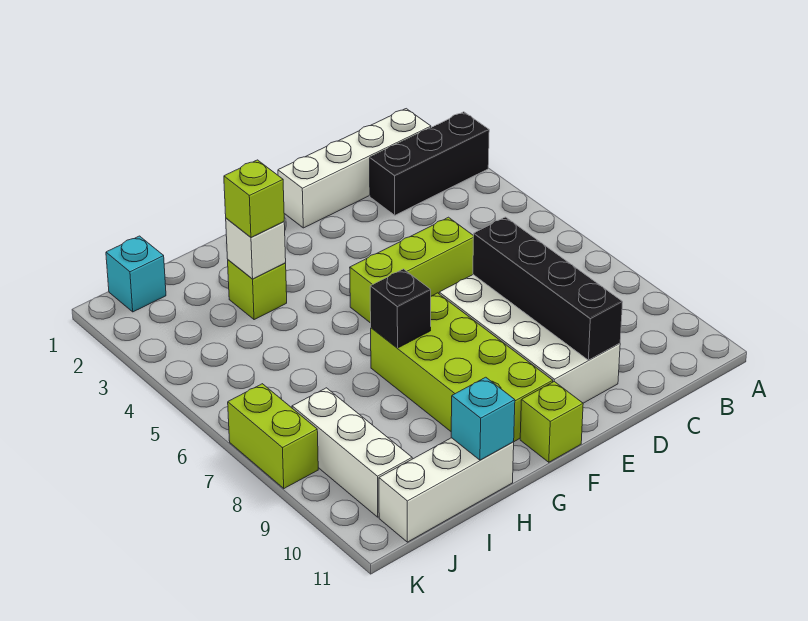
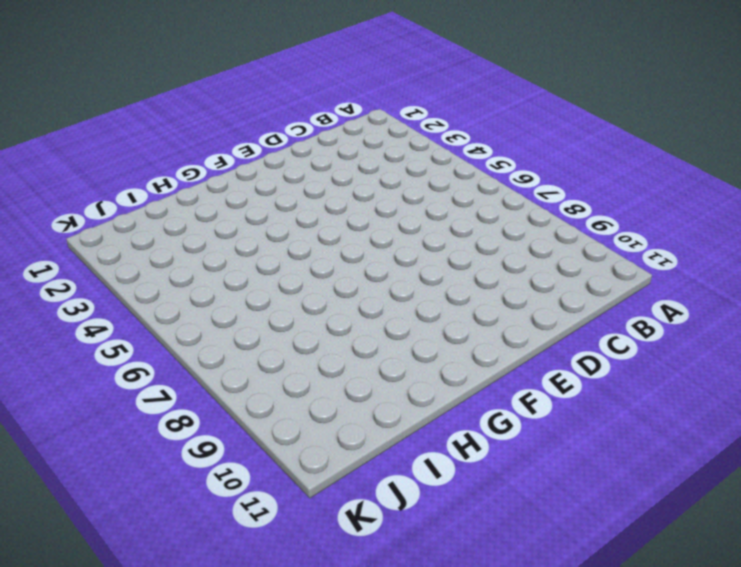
none -> black 1x3 brick [370,112,489,215]
none -> white 1x4 brick [278,109,431,228]
none -> lime 1x3 brick [350,217,473,323]

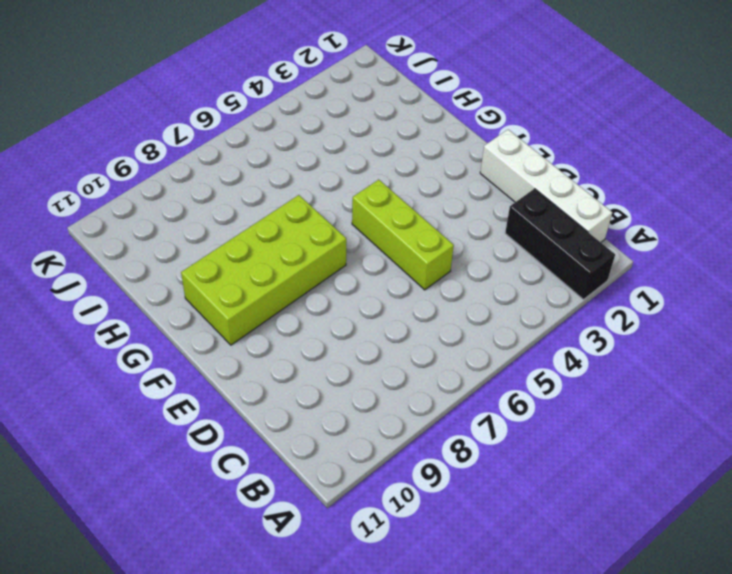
none -> white 2x4 brick [439,275,620,403]
none -> lime 1x1 brick [520,382,583,462]
none -> lime 1x1 brick [228,260,287,320]

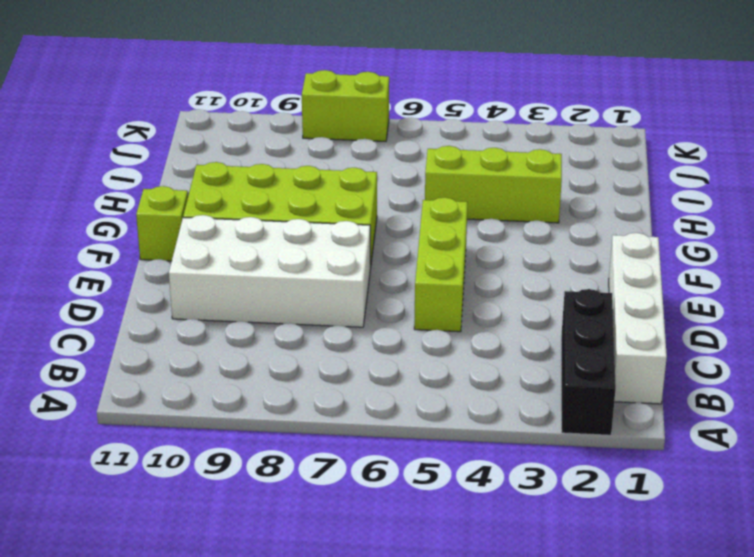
lime 1x3 brick [425,146,562,223] -> lime 1x1 brick [228,260,287,320]
none -> white 1x3 brick [379,438,514,542]
none -> cyan 1x1 brick [106,236,166,312]
none -> white 1x3 brick [292,388,412,517]

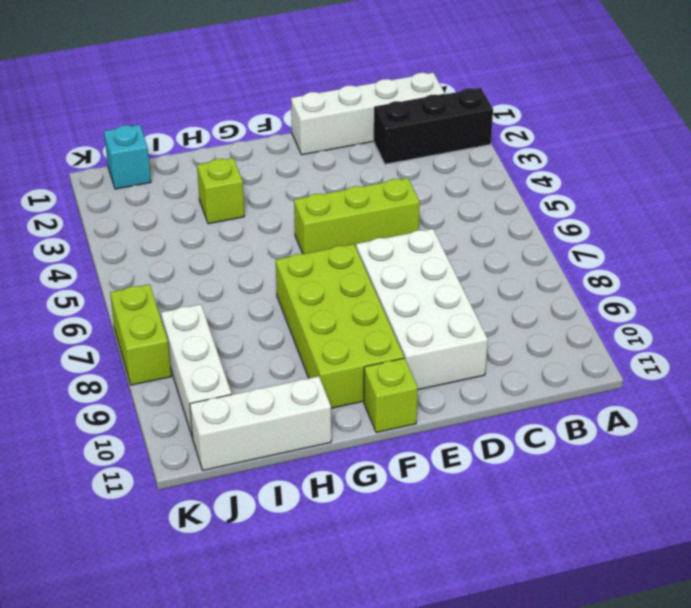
none -> black 1x4 brick [473,217,623,360]
none -> black 1x1 brick [370,269,431,348]
none -> white 1x1 brick [226,218,286,279]

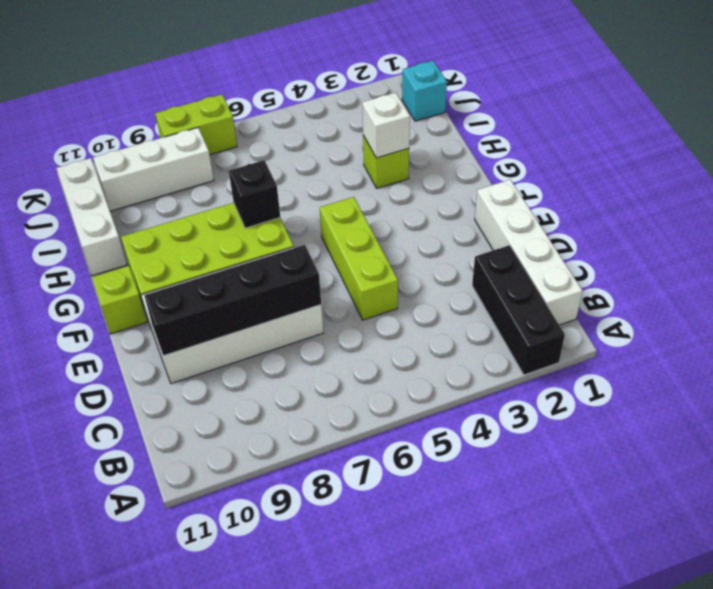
none -> cyan 1x1 brick [451,377,515,460]
none -> lime 1x1 brick [224,160,284,238]

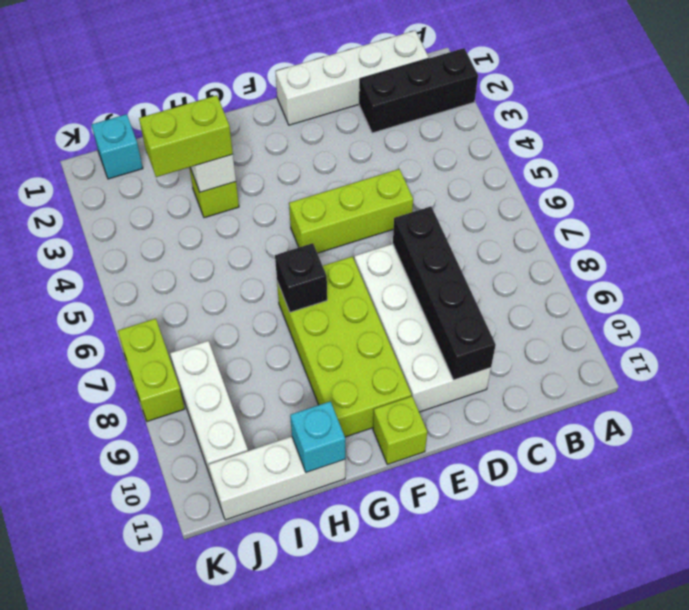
lime 1x2 brick [139,95,233,177] -> lime 1x1 brick [224,160,284,238]

